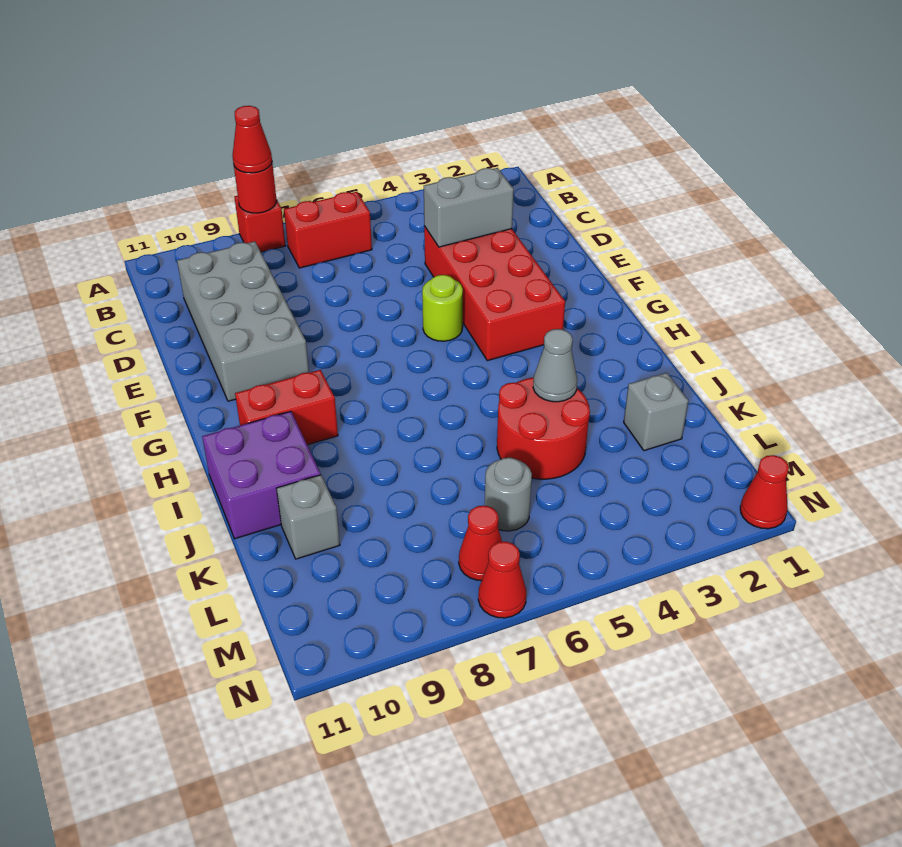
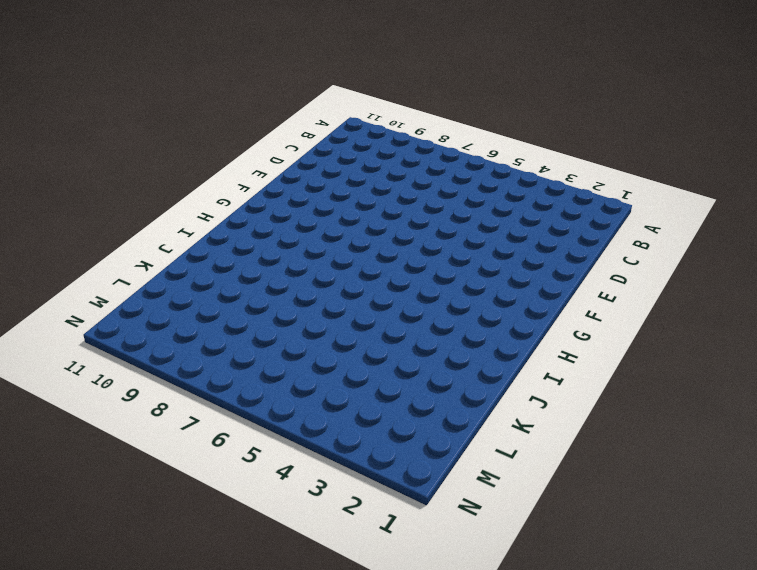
none -> red 1x1 brick [234,196,285,252]
none -> red 1x2 brick [284,192,372,268]
none -> grey 2x4 brick [177,241,309,401]

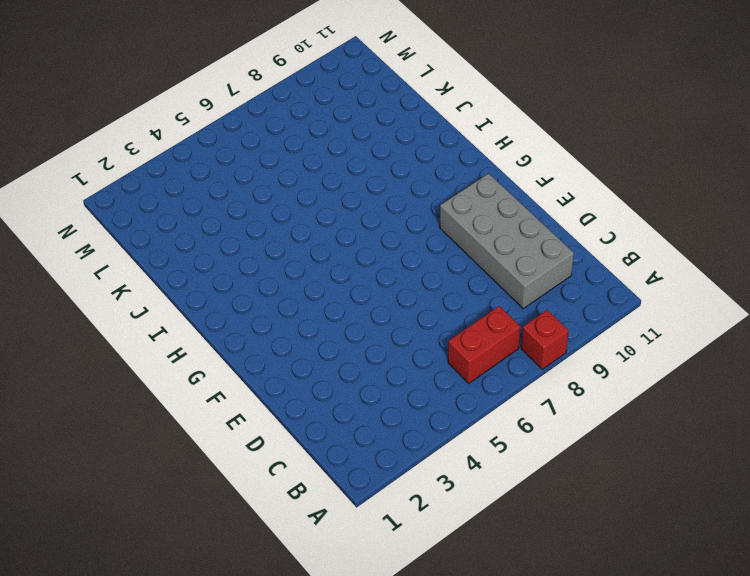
none -> red 2x4 brick [424,226,565,361]
none -> lime 1x1 round brick [422,275,463,341]
none -> red 1x2 brick [235,370,338,445]

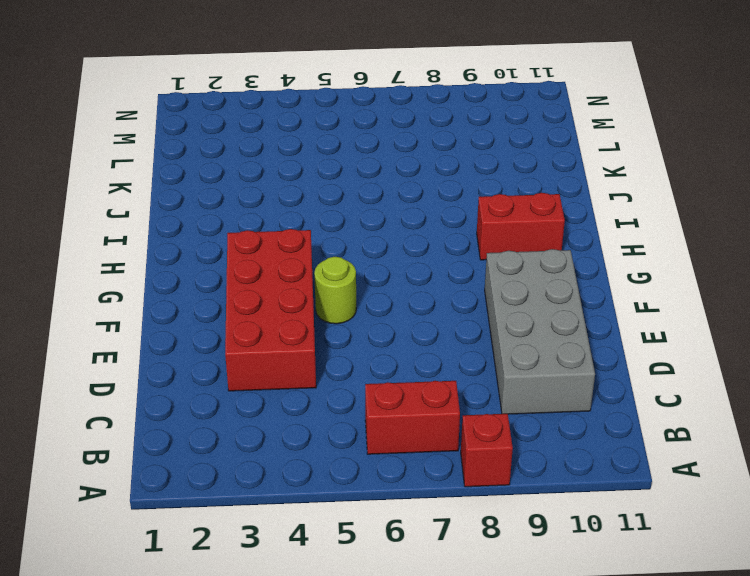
none -> purple 2x2 brick [202,411,321,539]
none -> red 2x2 round brick [497,377,590,479]
none -> grey 1x1 brick [624,373,688,451]

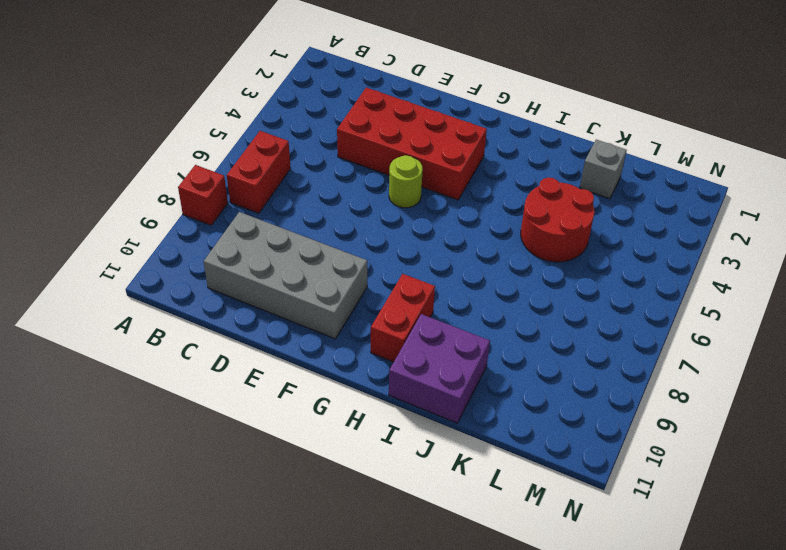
none -> grey 1x1 brick [276,475,340,559]
none -> grey 1x1 round brick [485,458,532,531]
none -> red 1x1 cone [459,506,502,581]

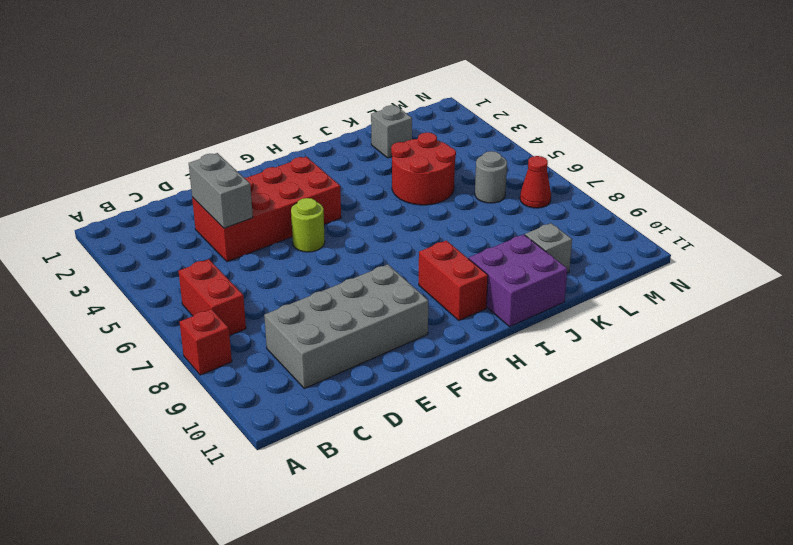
none -> red 1x1 cone [740,455,789,529]
none -> red 1x1 cone [478,541,526,618]
none -> red 1x1 round brick [234,164,277,213]

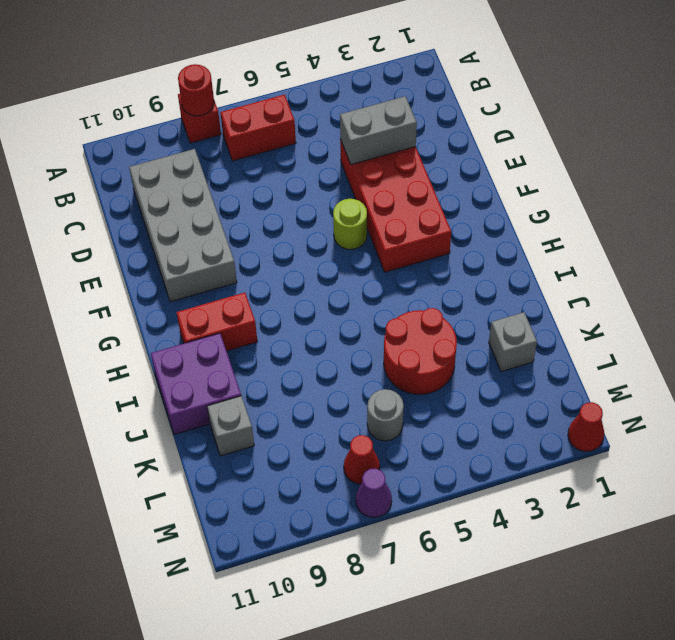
purple 1x1 cone [356,469,392,517] -> red 1x1 cone [478,541,526,618]
none -> grey 1x1 cone [533,329,577,402]
none -> red 1x1 cone [232,106,272,173]

